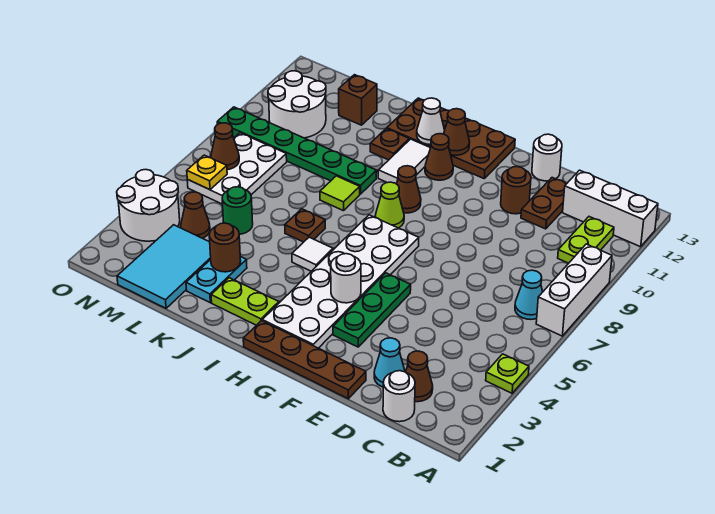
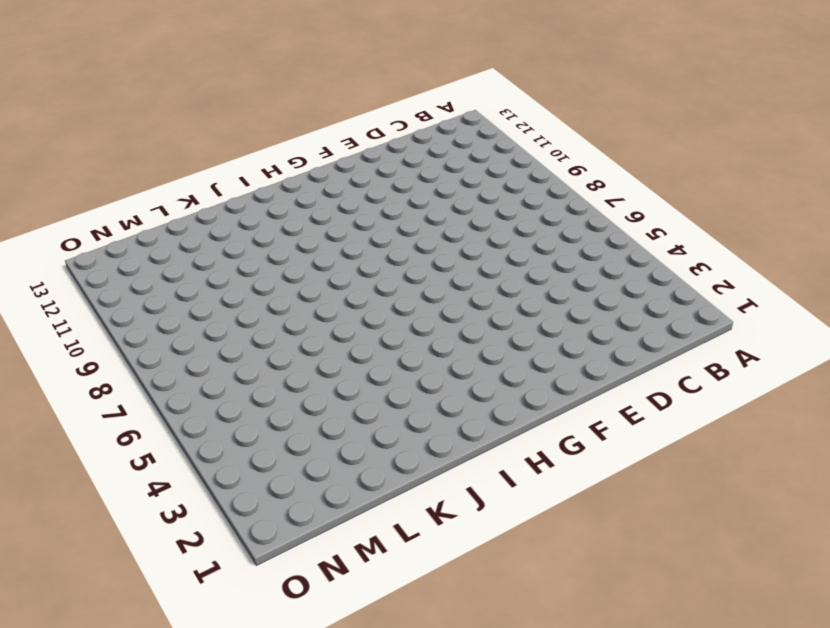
none -> lime 1x1 plate [486,354,529,393]
none -> white 1x3 brick [536,244,612,336]
none -> white 1x3 brick [563,170,658,247]
none -> cyan 1x1 cone [515,270,543,319]

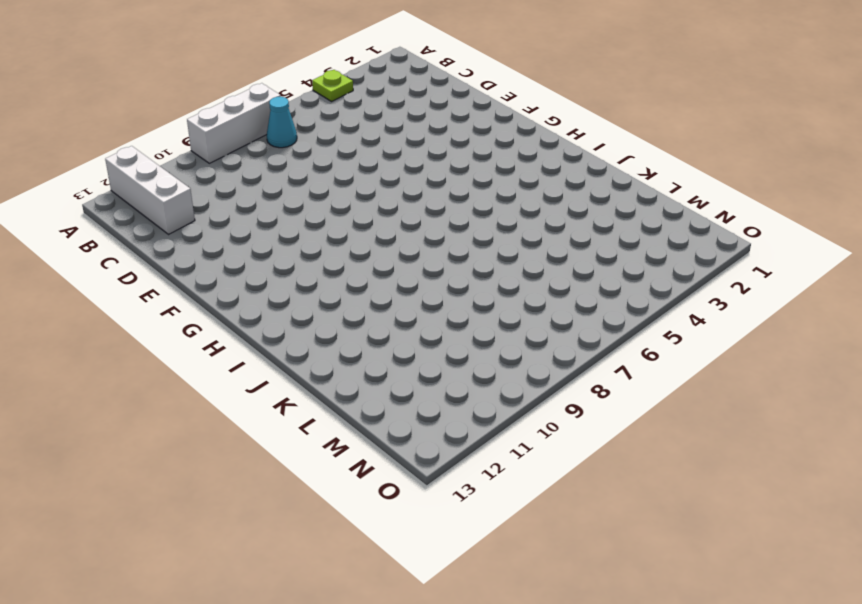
none -> lime 1x2 plate [558,217,614,263]
none -> white 1x1 round brick [383,371,415,422]
none -> brown 1x1 cone [406,351,433,402]
none -> cyan 1x1 cone [374,338,405,387]

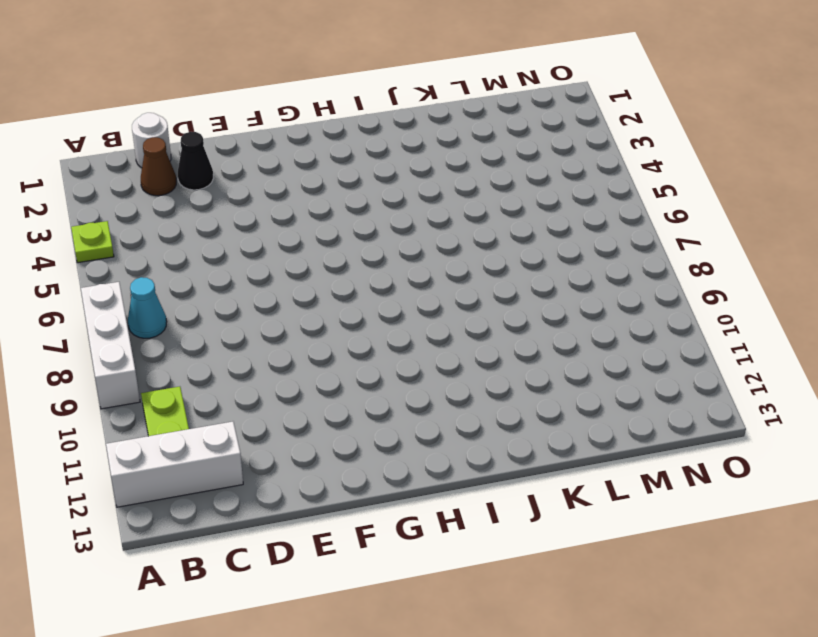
black 1x1 cone [178,132,213,190] -> cyan 1x1 cone [374,338,405,387]
none -> brown 1x2 plate [521,178,566,229]
none -> brown 1x4 plate [243,321,366,399]
none -> brown 1x1 round brick [501,167,531,214]
none -> white 1x1 round brick [532,134,562,181]

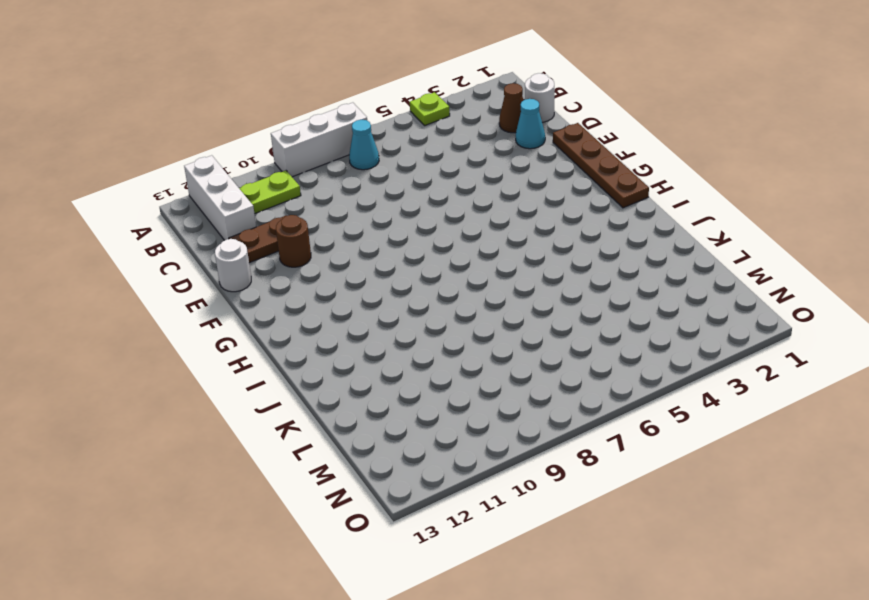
none -> green 1x3 plate [333,273,411,347]
none -> white 2x6 plate [262,215,419,348]
none -> brown 2x4 plate [387,98,515,178]
none -> lime 1x1 cone [375,182,404,228]

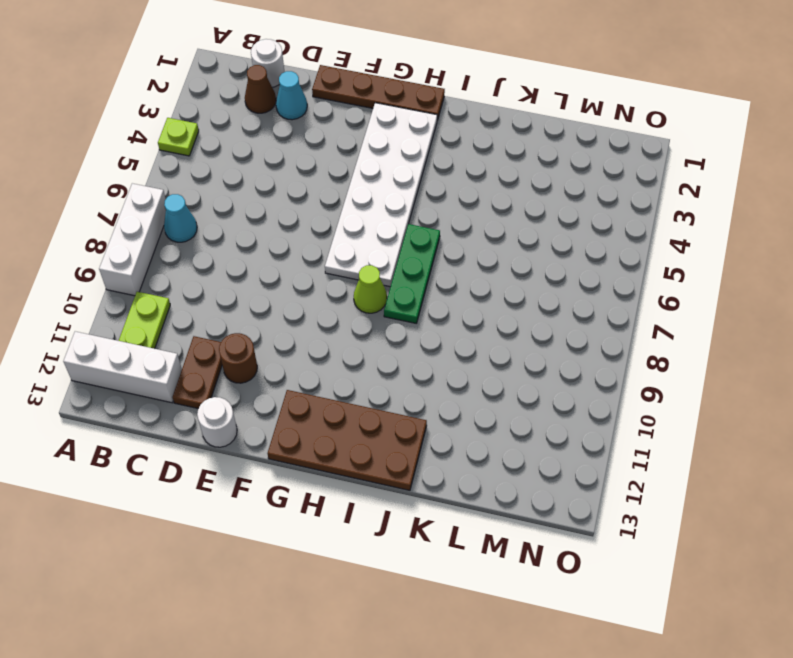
green 1x3 plate [384,224,440,323] -> green 1x3 plate moved to [333,273,411,347]
none -> brown 1x1 cone [397,166,421,213]
none -> brown 1x1 cone [425,134,453,180]
none -> lime 1x2 plate [211,278,279,325]
none -> white 1x1 tile [292,237,333,271]

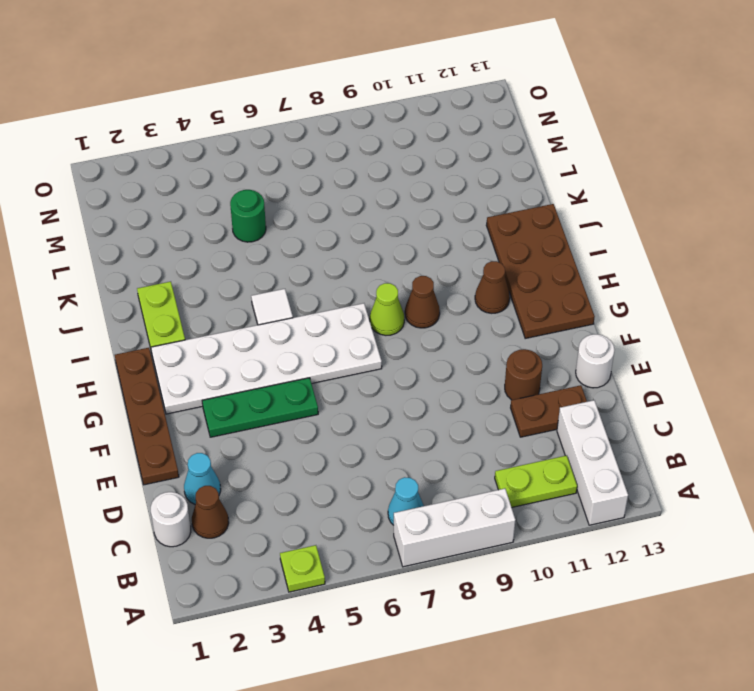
none -> white 1x2 tile [378,139,430,184]
none -> brown 1x1 plate [285,209,325,242]
none -> lime 1x1 tile [320,176,360,211]
none -> green 1x6 plate [217,107,377,194]

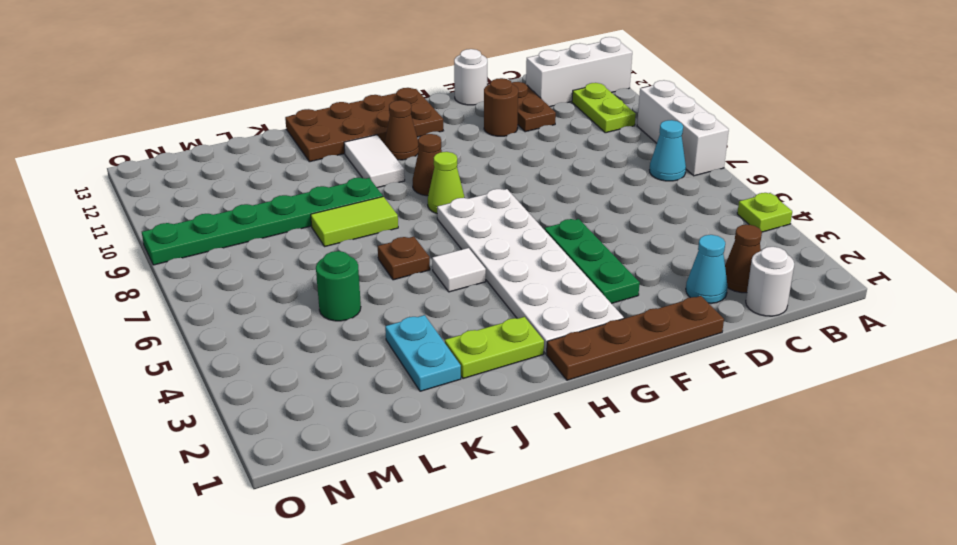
lime 1x2 tile [311,197,398,246] -> lime 1x1 tile [320,176,360,211]
none -> brown 1x1 plate [370,129,409,160]
none -> cyan 2x3 tile [117,225,211,308]
none -> brown 1x1 brick [339,75,377,125]
none -> brown 1x1 cone [181,192,210,238]

